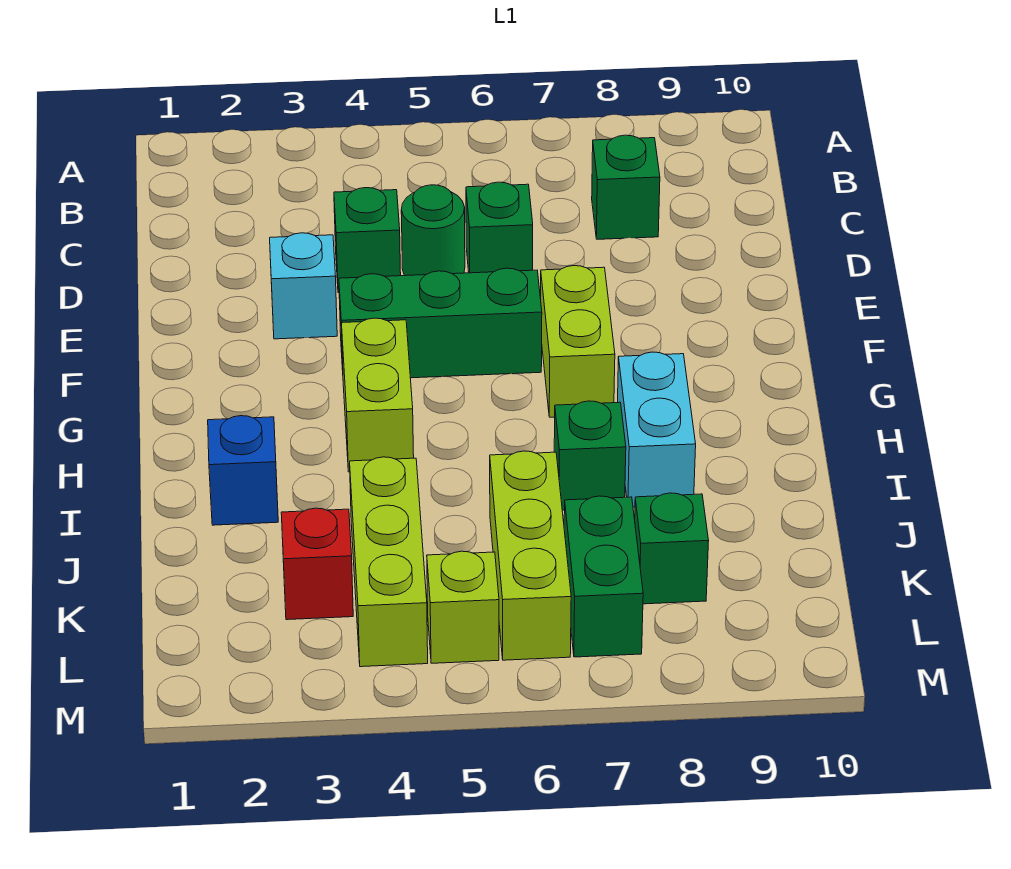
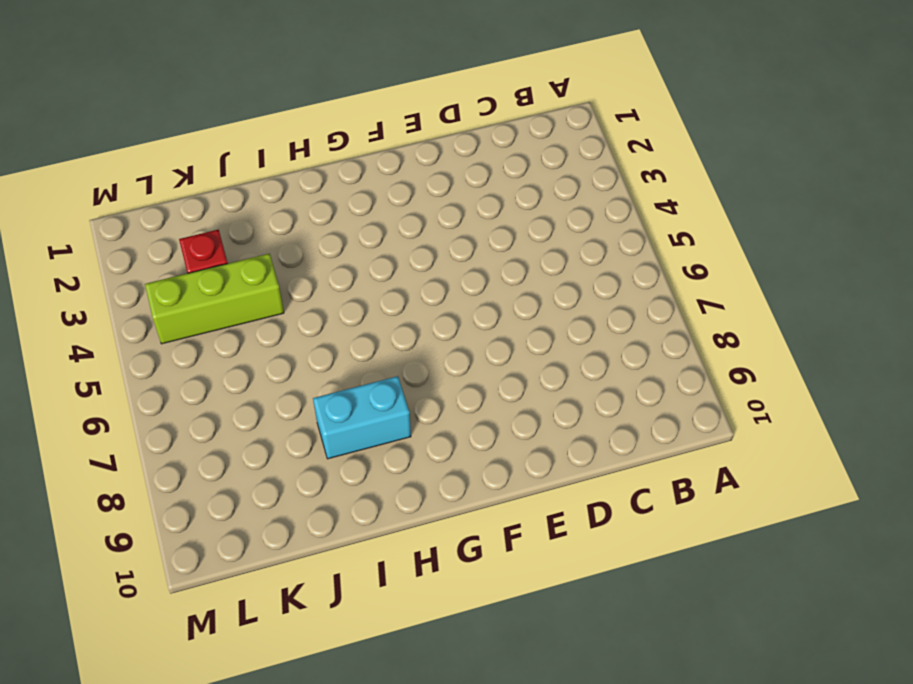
none -> green 1x1 brick [592,135,660,239]
none -> green 1x1 brick [334,188,401,293]
none -> green 1x1 round brick [401,185,465,276]

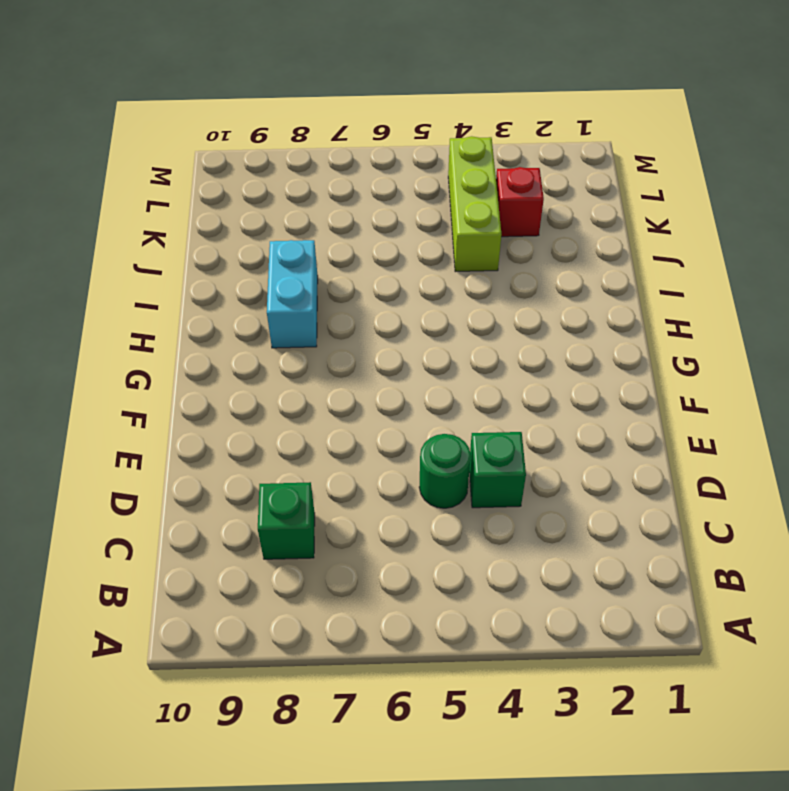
none -> green 1x1 brick [466,182,533,273]
none -> cyan 1x1 brick [270,233,337,339]
none -> green 1x3 brick [339,268,542,378]

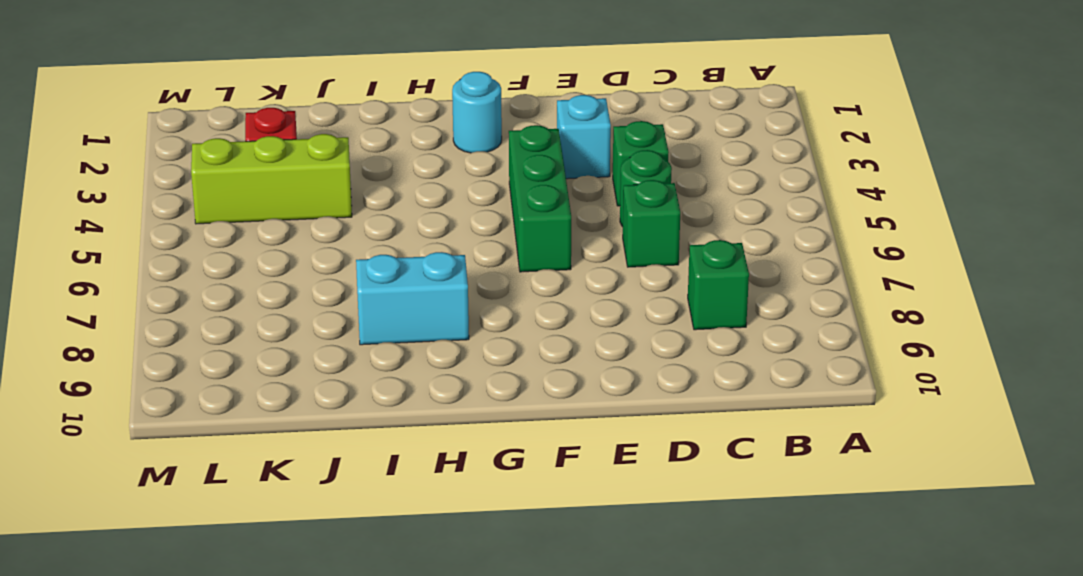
cyan 1x1 round brick [452,72,502,153] -> none
none -> lime 1x2 brick [541,266,615,417]
none -> lime 1x2 brick [341,318,414,472]
none -> blue 1x1 brick [208,416,278,525]

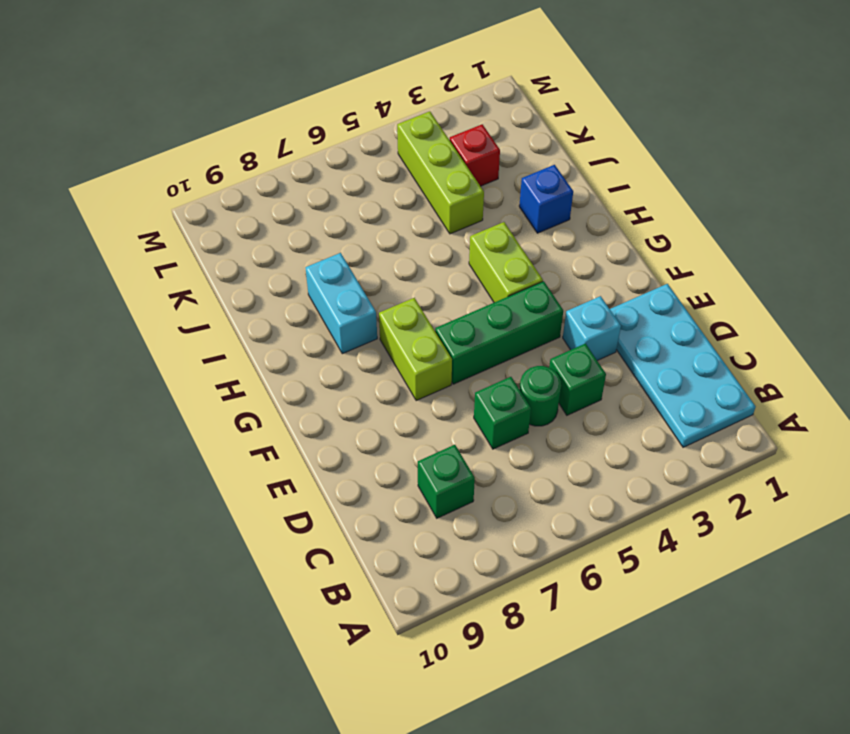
cyan 2x4 plate [610,284,756,447] -> none
none -> green 1x1 brick [554,401,626,510]
none -> lime 1x3 brick [490,451,571,660]
none -> green 1x2 brick [564,496,643,657]

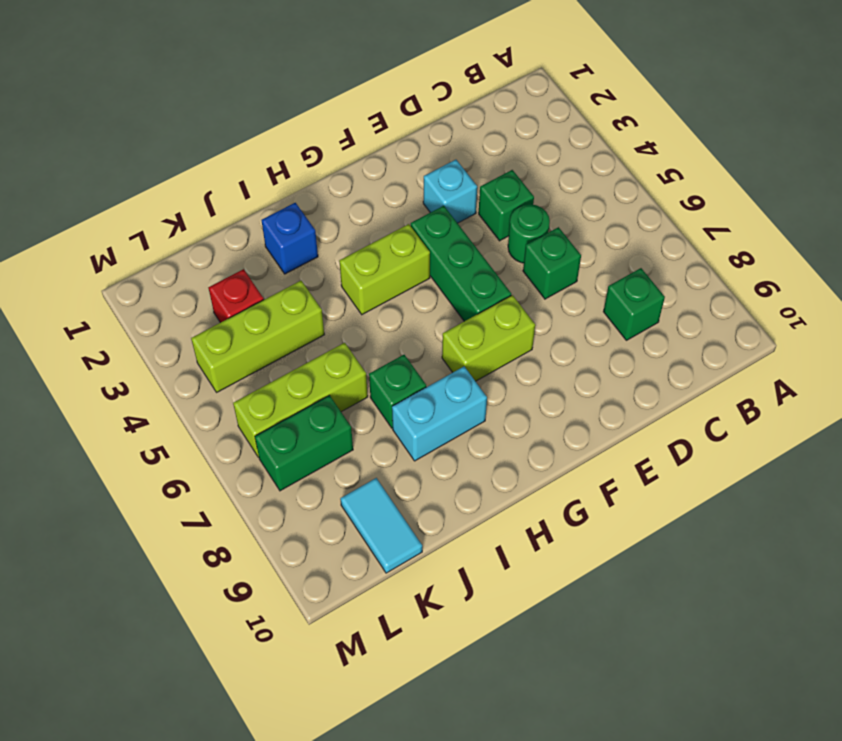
cyan 1x2 tile [340,478,422,573] -> none
none -> green 1x1 brick [635,493,709,604]
none -> lime 1x1 brick [427,551,499,663]

